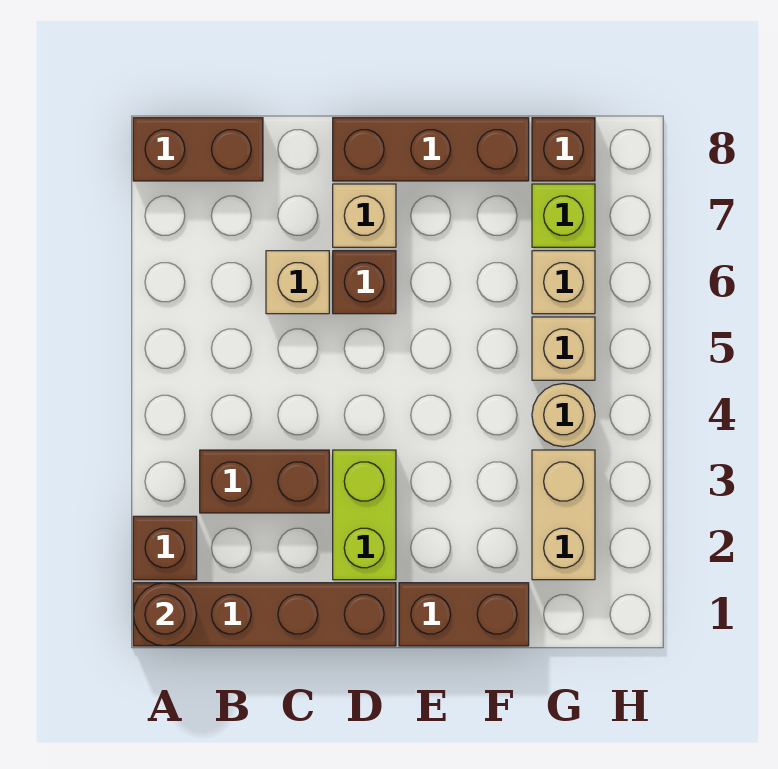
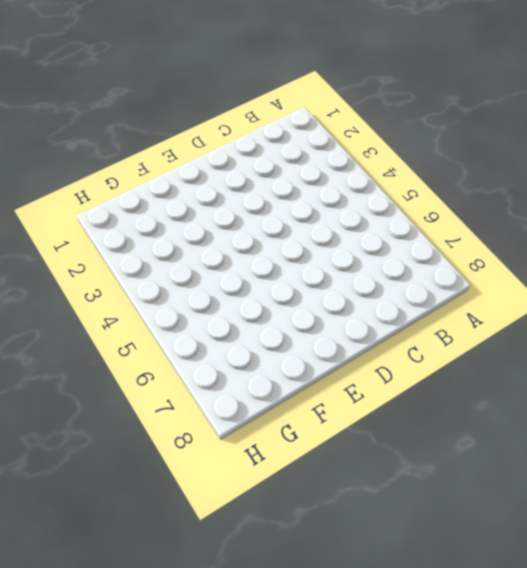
none -> brown 1x4 brick [133,583,396,646]
none -> brown 1x1 brick [133,516,197,580]
none -> brown 1x2 brick [133,118,263,181]

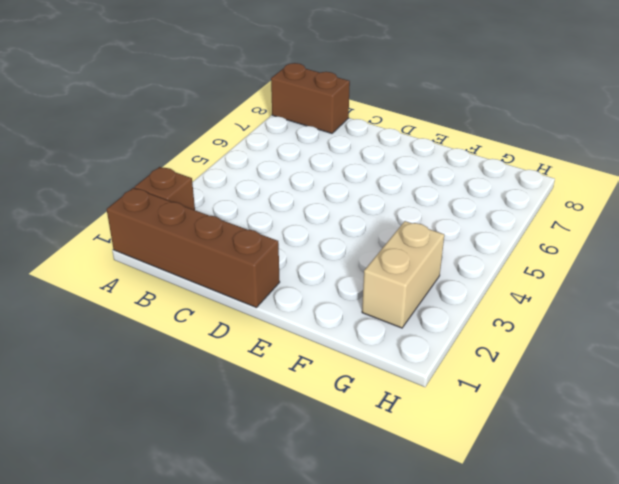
none -> brown 1x2 brick [200,450,329,513]
none -> tan 1x1 brick [266,251,329,314]
none -> lime 1x2 brick [333,450,396,580]

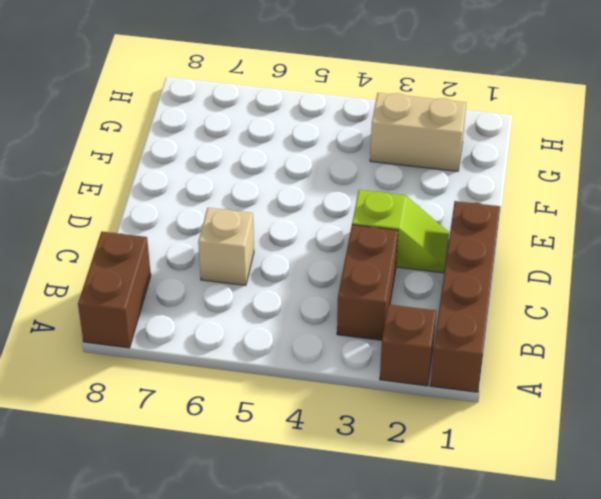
lime 1x2 slope [352,190,449,273] -> lime 1x2 brick [333,450,396,580]
none -> brown 1x1 brick [333,251,396,314]
none -> tan 1x1 brick [333,184,396,247]
none -> brown 1x3 brick [333,118,529,181]

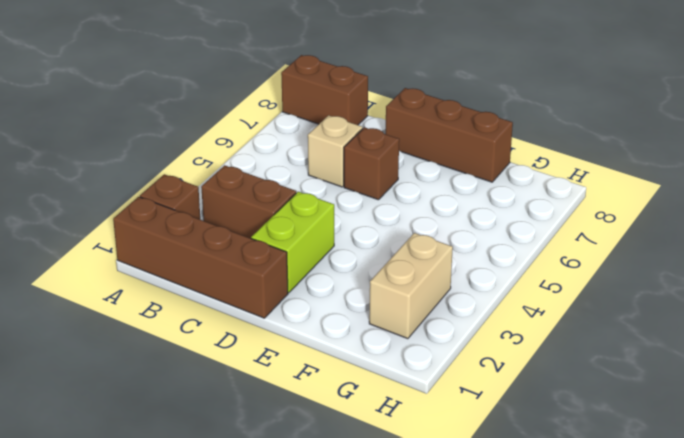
none -> tan 1x1 brick [333,184,396,247]
none -> brown 1x2 brick [399,583,529,646]
none -> tan 1x1 round brick [532,384,595,447]

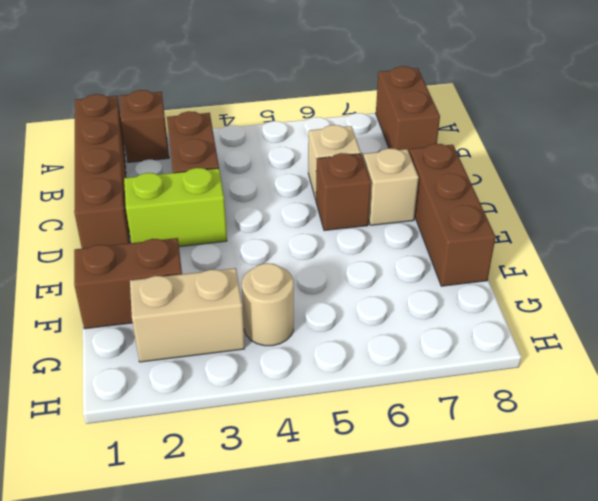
brown 1x2 brick [74,238,182,329] -> brown 1x2 brick turned to [399,583,529,646]
none -> tan 1x1 brick [532,317,595,380]
none -> tan 1x1 brick [532,251,595,314]
none -> lime 1x1 brick [532,184,595,247]

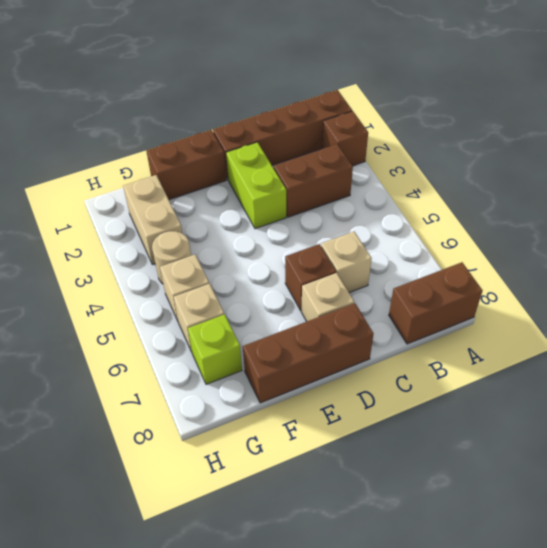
none -> brown 1x1 brick [532,118,595,181]
none -> brown 1x1 round brick [133,583,196,646]

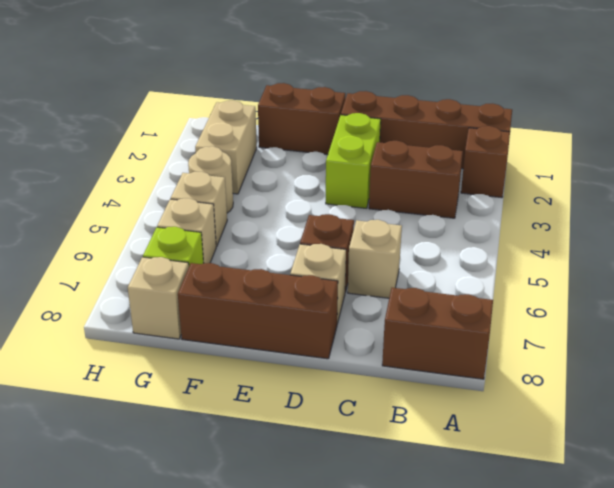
tan 1x1 brick [128,257,189,339] -> brown 1x1 brick [532,118,595,181]
none -> brown 1x1 round brick [133,583,196,646]

